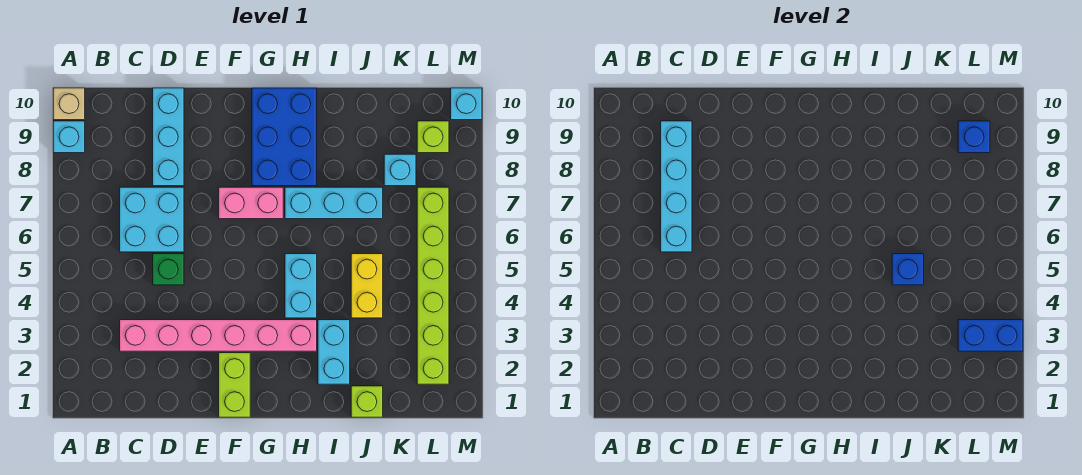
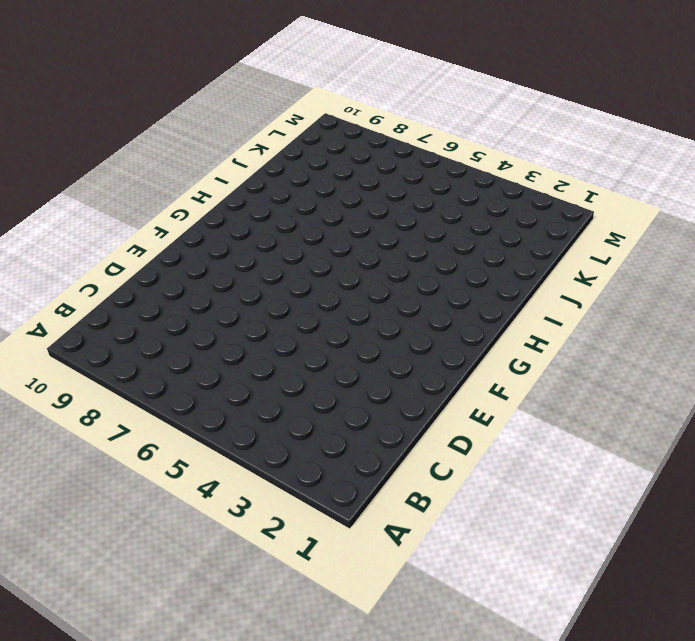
none -> cyan 1x1 brick [53,121,85,153]
none -> tan 1x1 brick [53,88,85,120]
none -> pink 1x6 brick [120,320,317,351]

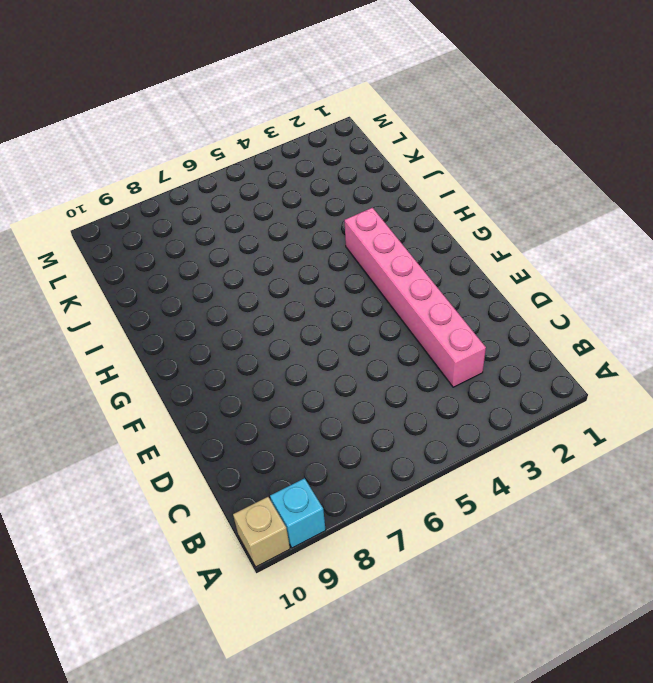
none -> cyan 2x2 brick [120,187,184,252]
none -> green 1x1 brick [153,254,184,285]
none -> cyan 1x3 brick [153,88,184,186]

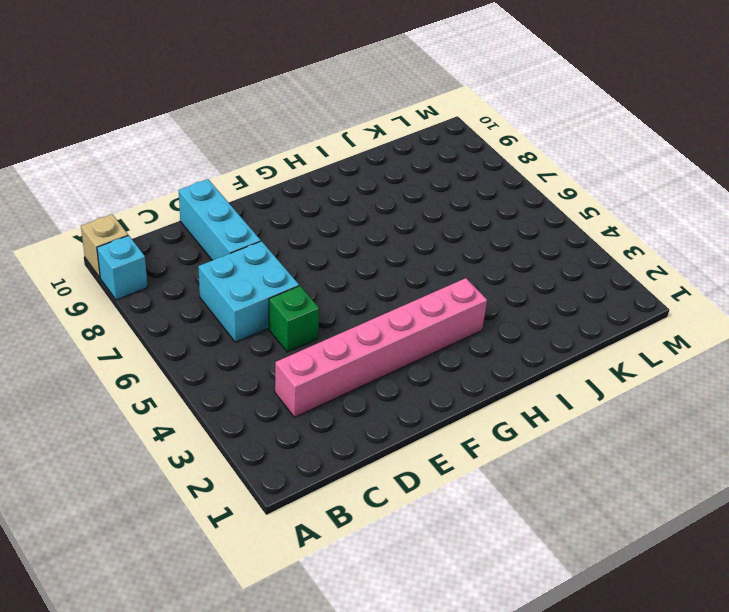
none -> lime 1x2 brick [219,353,250,417]
none -> pink 1x2 brick [219,187,283,219]
none -> blue 2x3 brick [252,88,317,186]

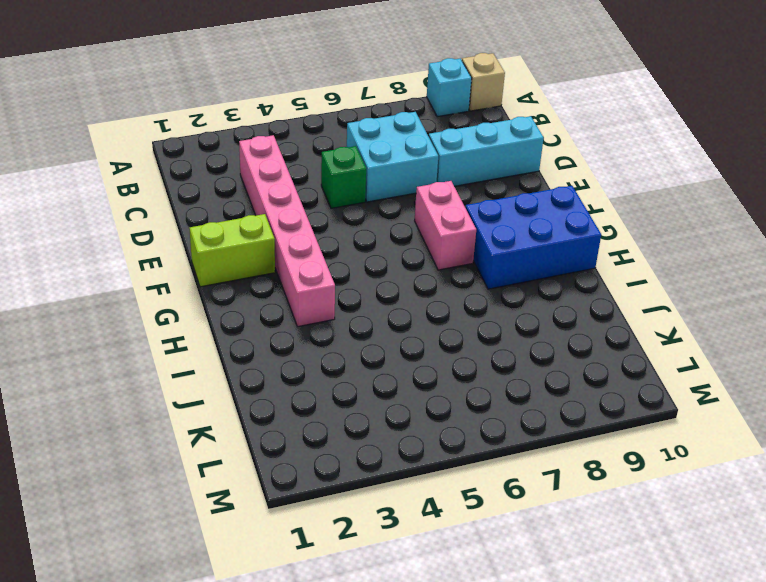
none -> cyan 1x2 brick [285,254,317,318]
none -> cyan 1x3 brick [285,187,383,219]
none -> cyan 1x2 brick [318,320,350,384]

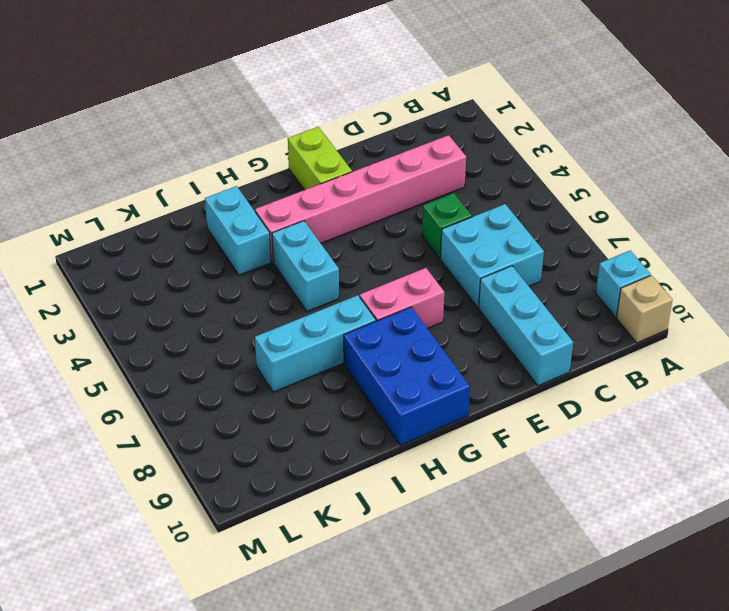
none -> lime 1x1 brick [351,386,383,417]
none -> yellow 1x2 brick [351,254,383,318]
none -> cyan 1x1 brick [384,154,416,186]

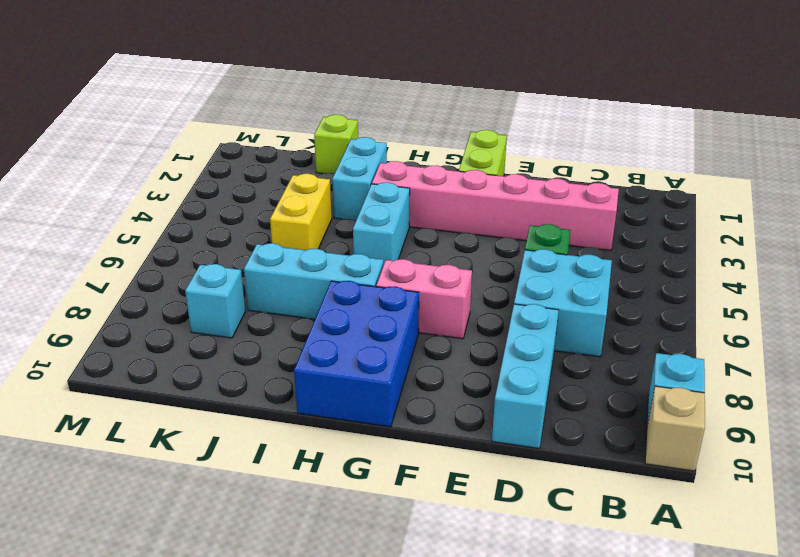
none -> lime 1x6 brick [417,187,449,384]
none -> lime 1x1 brick [417,121,449,153]
none -> cyan 1x1 brick [451,88,482,120]

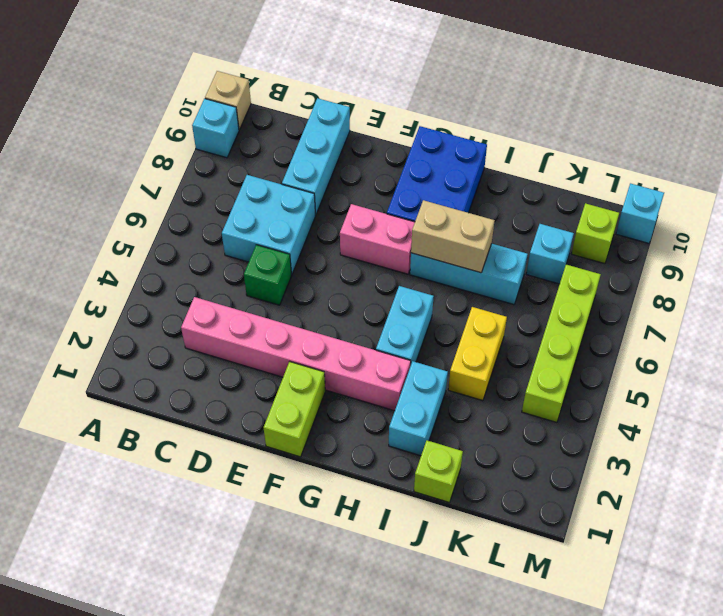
tan 1x2 brick [411,200,495,273] -> none
lime 1x4 brick [522,265,601,422] -> lime 1x6 brick [417,187,449,384]
none -> cyan 1x4 brick [661,121,692,252]
none -> blue 1x1 brick [892,254,924,285]
none -> blue 1x2 brick [958,320,1023,351]

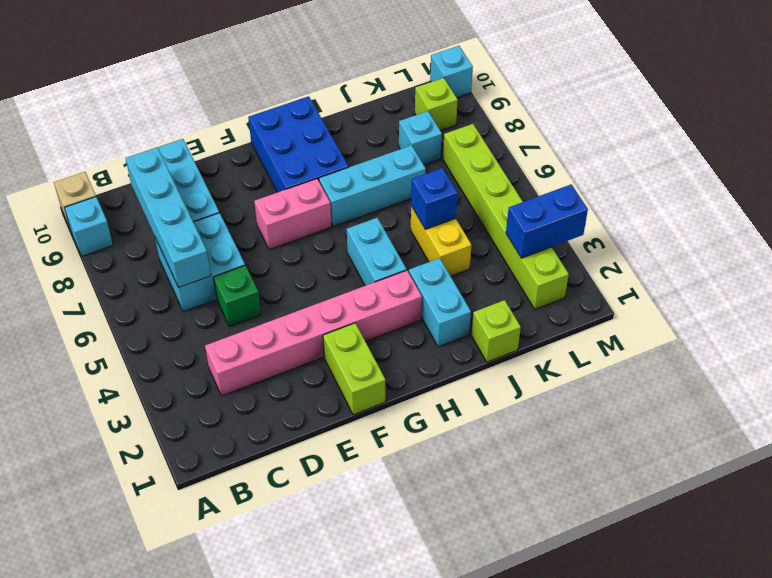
none -> blue 1x1 brick [958,121,990,153]

